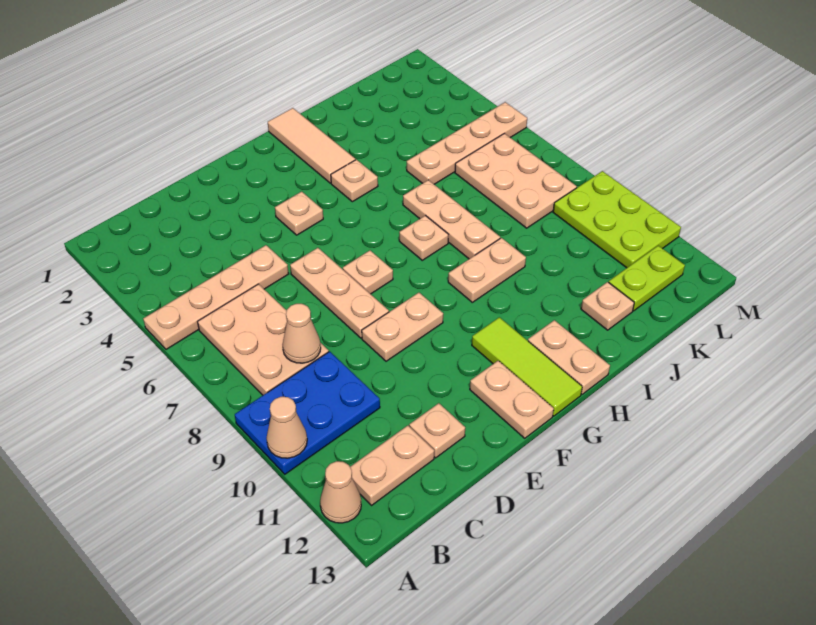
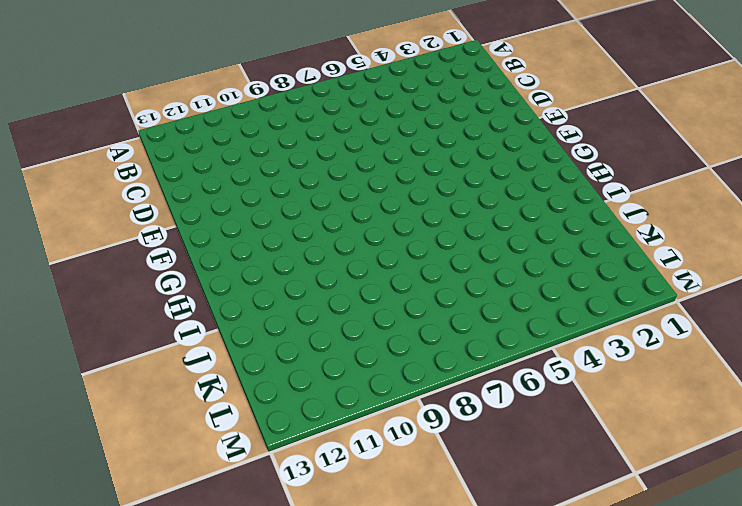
none -> tan 1x4 plate [143,245,289,349]
none -> blue 2x3 plate [235,351,380,474]
none -> tan 1x1 cone [320,461,361,523]

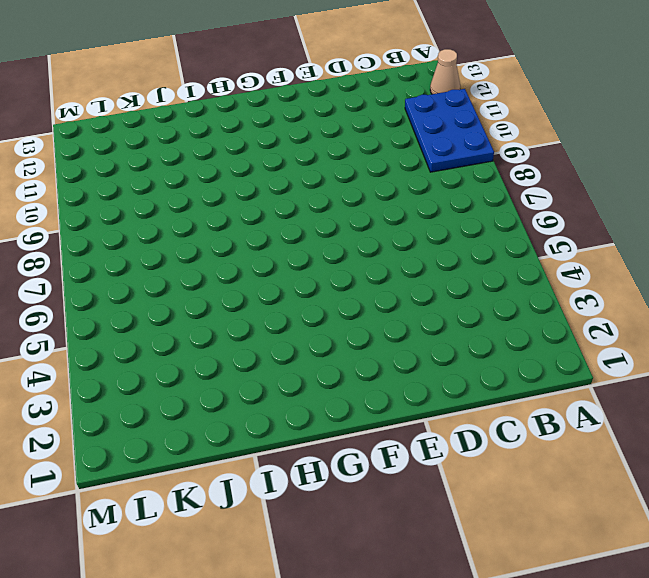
blue 2x3 plate [405,89,494,172] -> blue 2x3 plate turned to [235,351,380,474]
none -> tan 1x4 plate [143,245,289,349]
none -> tan 2x3 plate [198,284,329,395]
none -> tan 1x2 plate [350,426,434,506]

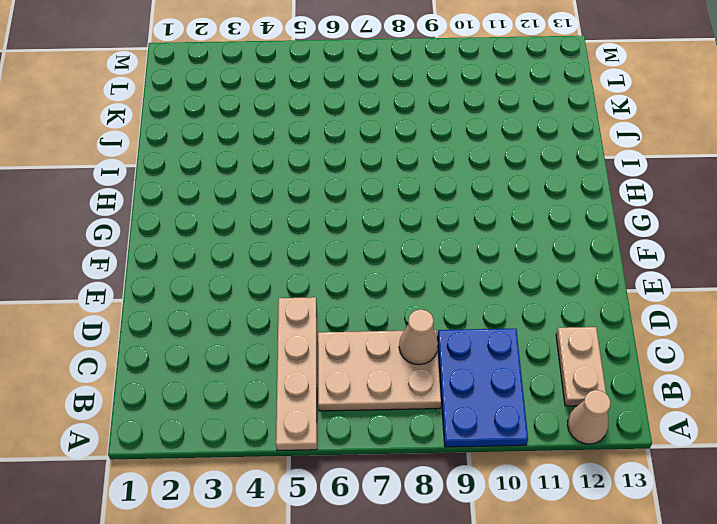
none -> tan 1x1 plate [409,403,465,458]
none -> tan 1x3 plate [290,248,389,338]
none -> tan 1x2 plate [362,293,443,361]

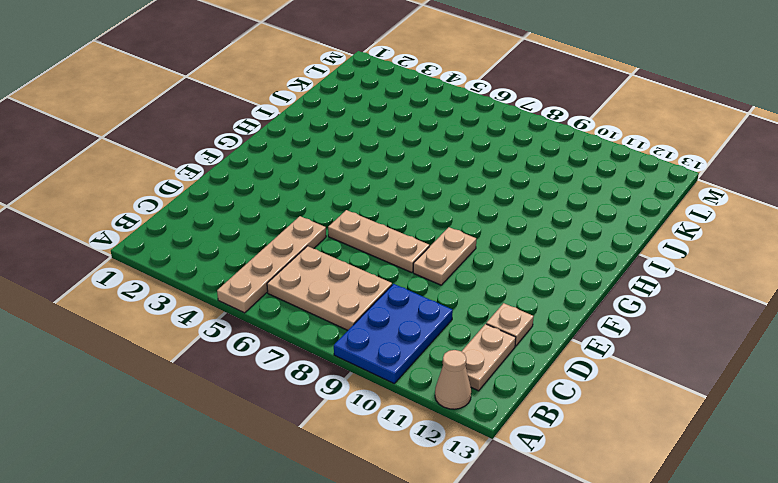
none -> tan 1x1 plate [275,192,323,235]
none -> tan 1x1 plate [343,250,393,294]
none -> tan 1x2 plate [470,361,554,438]

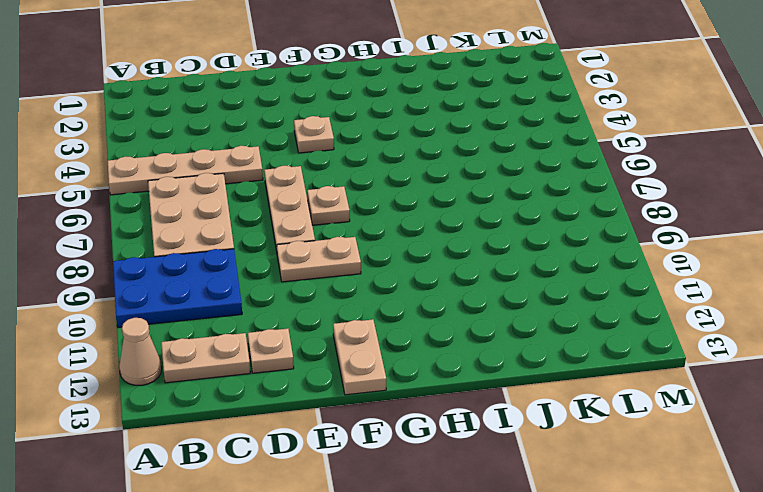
none -> lime 1x3 tile [472,317,582,416]
none -> tan 1x3 tile [268,108,355,183]
none -> tan 1x1 plate [331,160,378,202]

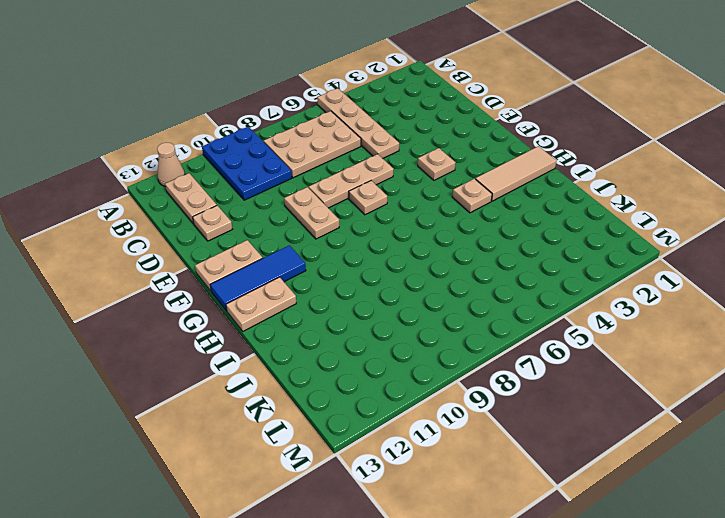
blue 1x3 tile [210,245,306,311] -> lime 1x3 tile [472,317,582,416]
none -> tan 1x1 plate [399,216,449,260]
none -> tan 1x2 plate [448,238,526,302]
none -> tan 1x3 plate [403,180,500,259]

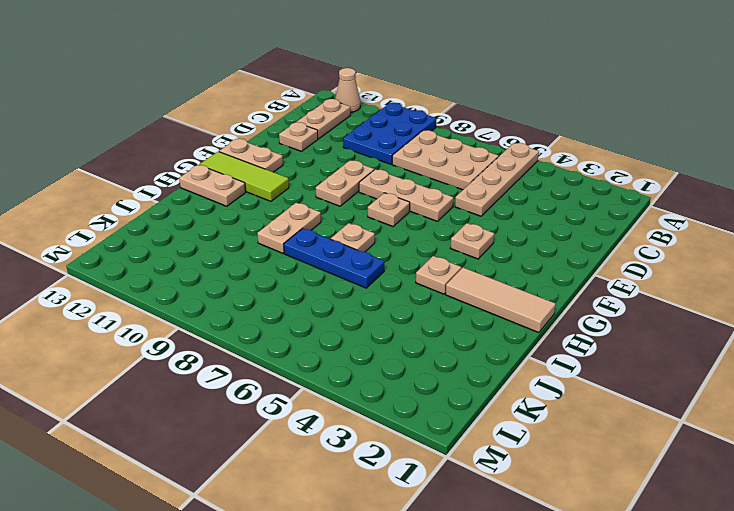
blue 1x3 plate [284,228,384,288] -> tan 1x3 plate [403,180,500,259]
none -> tan 1x4 plate [407,102,527,184]
none -> tan 1x1 plate [581,282,634,330]
none -> tan 2x3 plate [455,134,577,228]

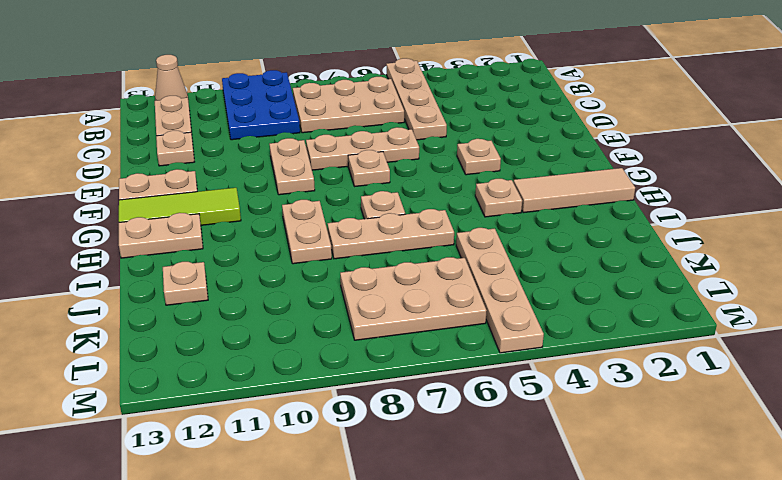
none -> lime 1x2 plate [609,246,685,311]
none -> lime 2x3 plate [553,171,681,268]
none -> tan 1x1 cone [266,397,307,458]

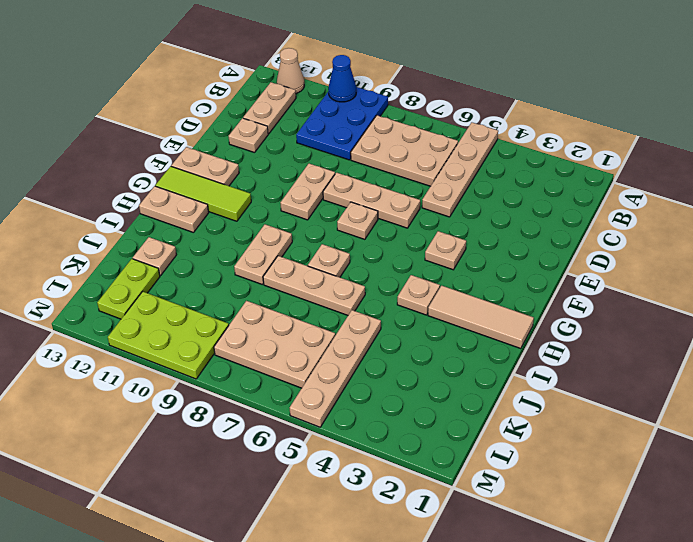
blue 1x1 cone [328,55,356,102] -> tan 1x1 cone [266,397,307,458]
none -> tan 1x1 cone [283,304,321,363]

